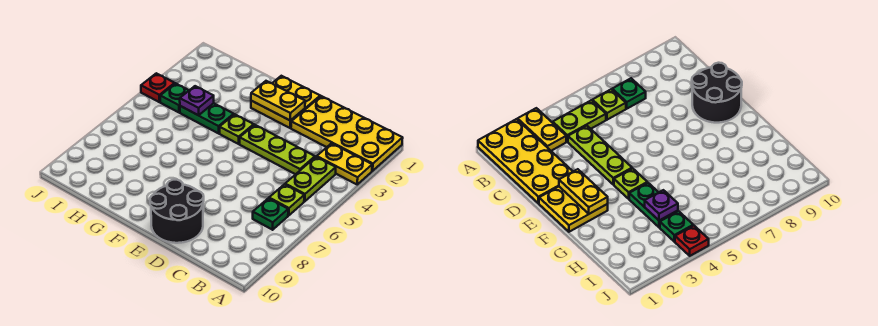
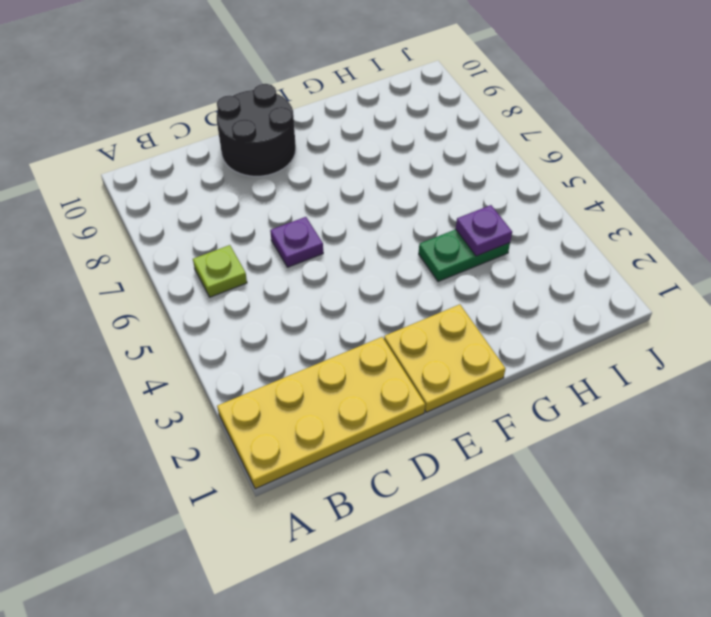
purple 1x1 plate [270,217,323,267] -> none
none -> yellow 1x2 plate [317,143,372,184]
none -> lime 1x2 plate [285,157,336,201]
none -> green 1x1 plate [253,198,288,230]

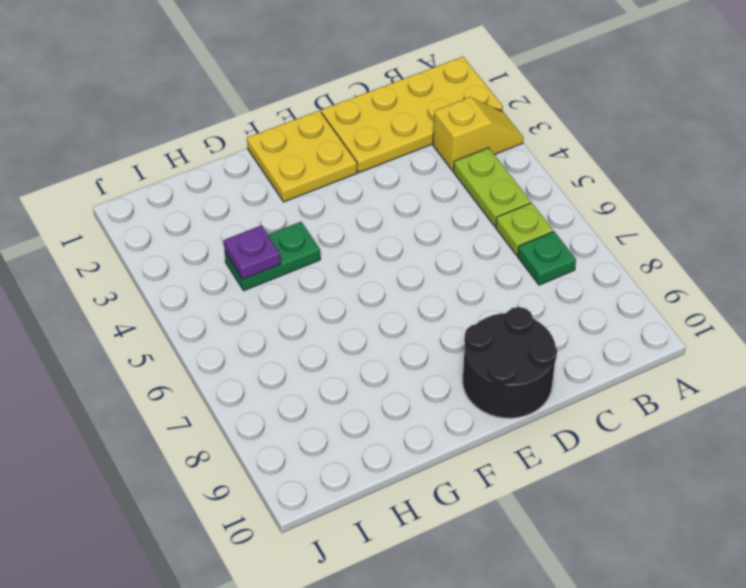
yellow 1x2 slope [433,97,523,171] -> yellow 1x2 plate [317,143,372,184]
none -> lime 1x3 plate [240,125,315,174]
none -> lime 1x1 plate [220,114,254,144]
none -> green 1x1 plate [160,83,189,112]

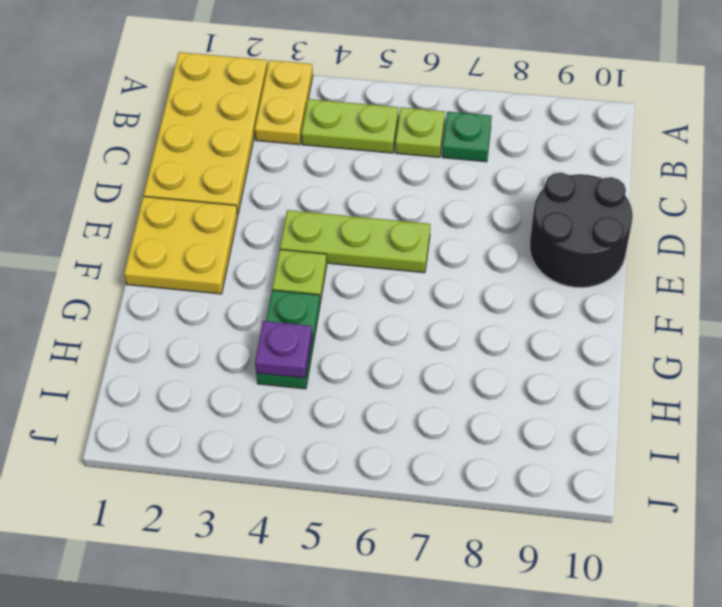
lime 1x3 plate [280,210,430,273] -> lime 1x3 plate turned to [240,125,315,174]
none -> green 1x1 plate [160,83,189,112]
none -> red 1x1 plate [141,73,175,102]
none -> yellow 1x2 plate [251,81,305,120]

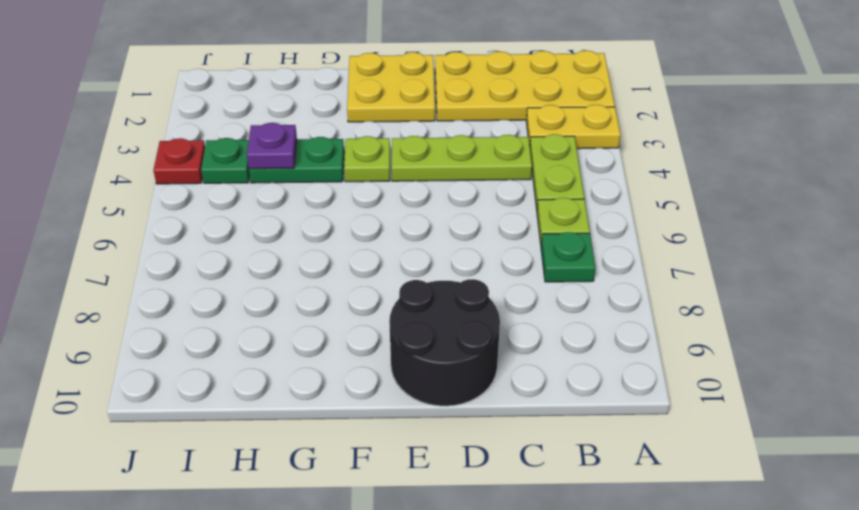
none -> yellow 1x2 plate [251,81,305,120]

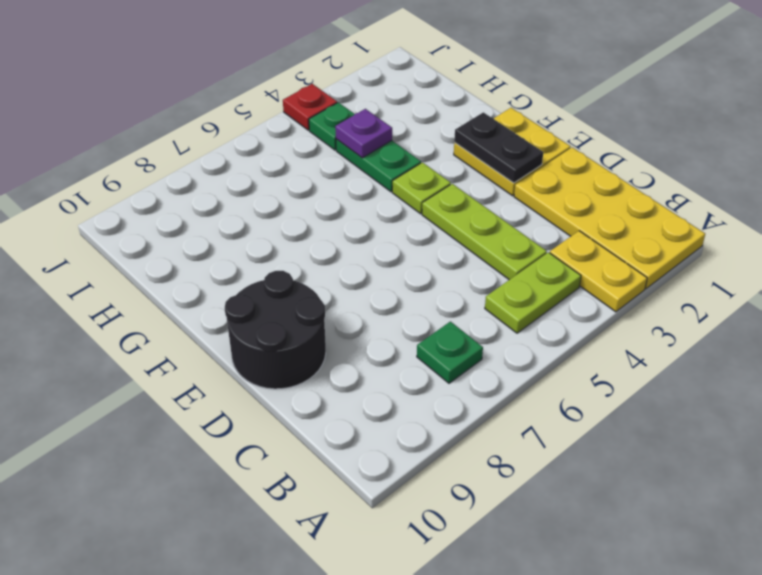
black 1x2 plate [454,112,543,183] -> yellow 1x2 plate [251,81,305,120]
none -> lime 1x1 plate [269,184,304,215]

